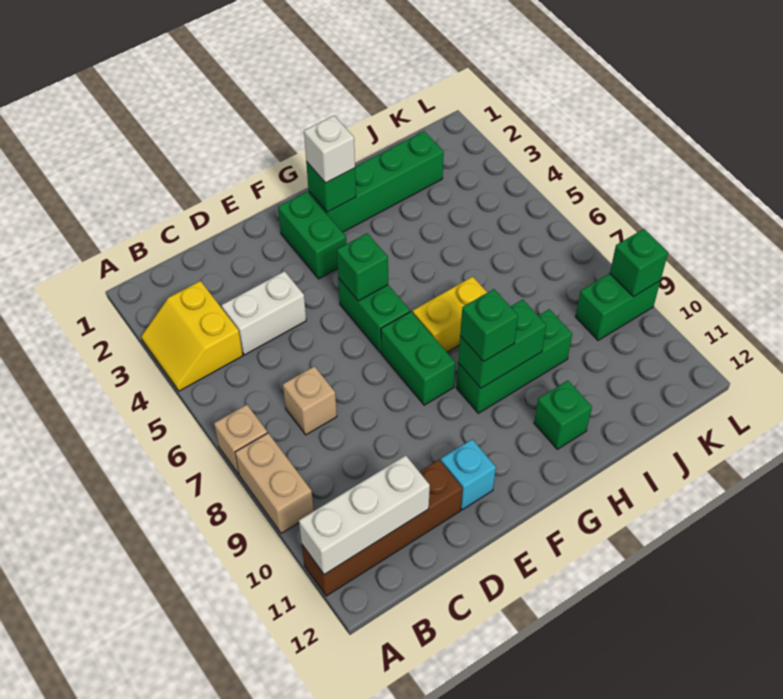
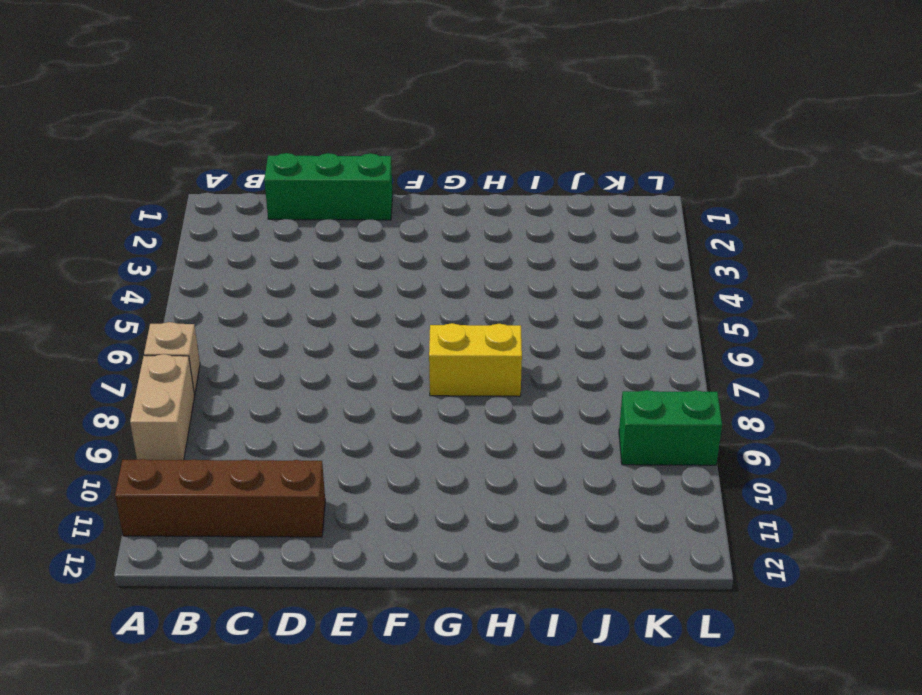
green 1x3 brick [264,153,393,220] -> green 1x3 brick moved to [456,309,572,413]
none -> yellow 2x2 slope [141,281,243,391]
none -> white 1x2 brick [222,271,306,355]
none -> tan 1x1 brick [283,366,337,435]

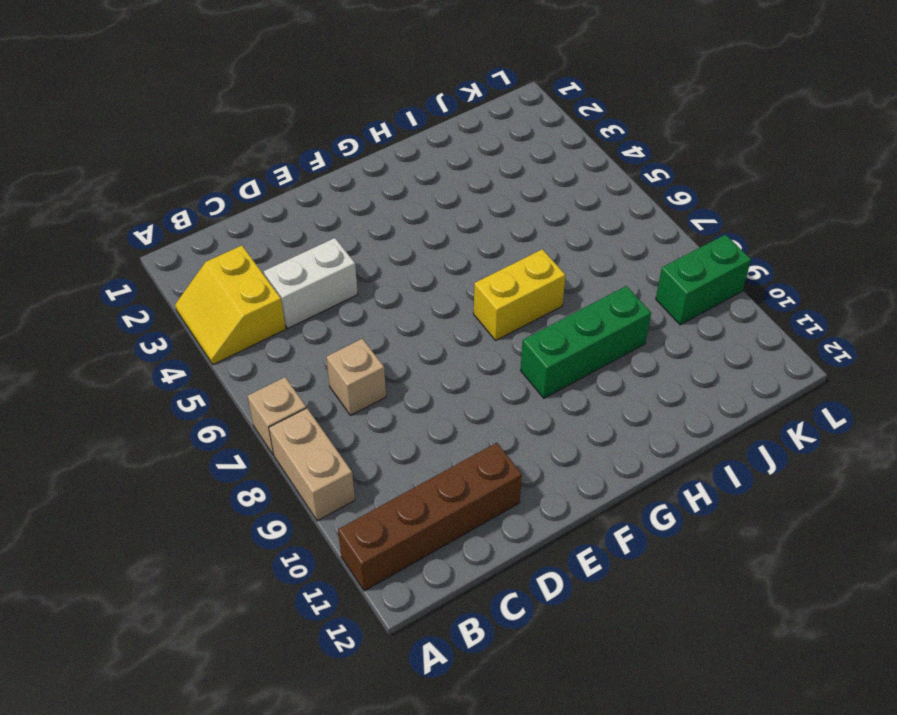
none -> cyan 1x1 brick [441,439,496,510]
none -> green 1x2 brick [278,192,346,279]
none -> green 1x2 brick [338,278,410,353]

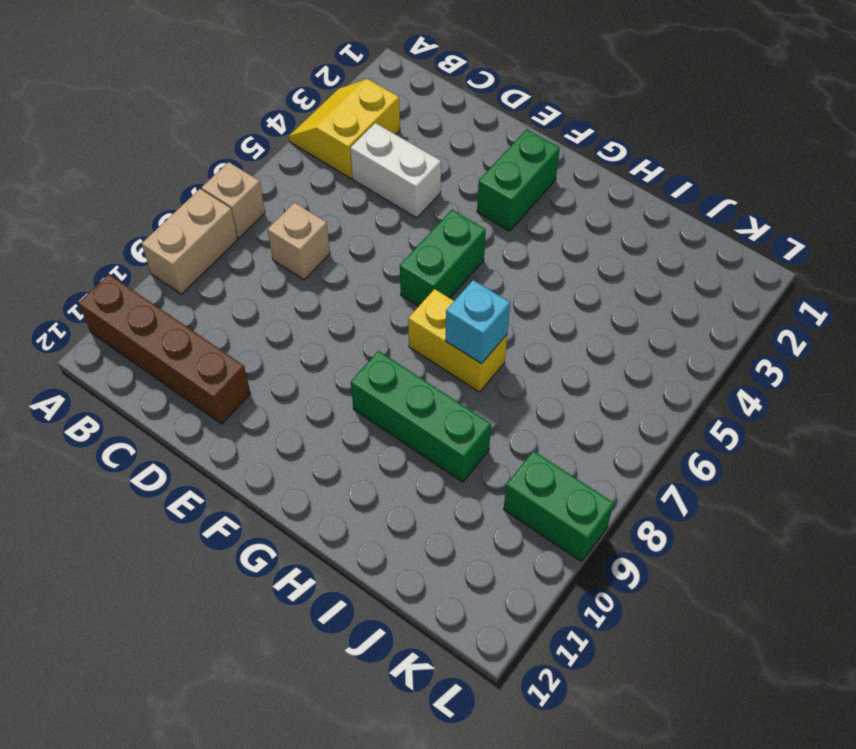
cyan 1x1 brick [445,280,510,364] -> cyan 1x1 brick moved to [441,439,496,510]
none -> green 1x2 brick [381,312,456,405]
none -> green 1x4 brick [309,131,444,232]
none -> green 1x1 brick [534,380,592,449]

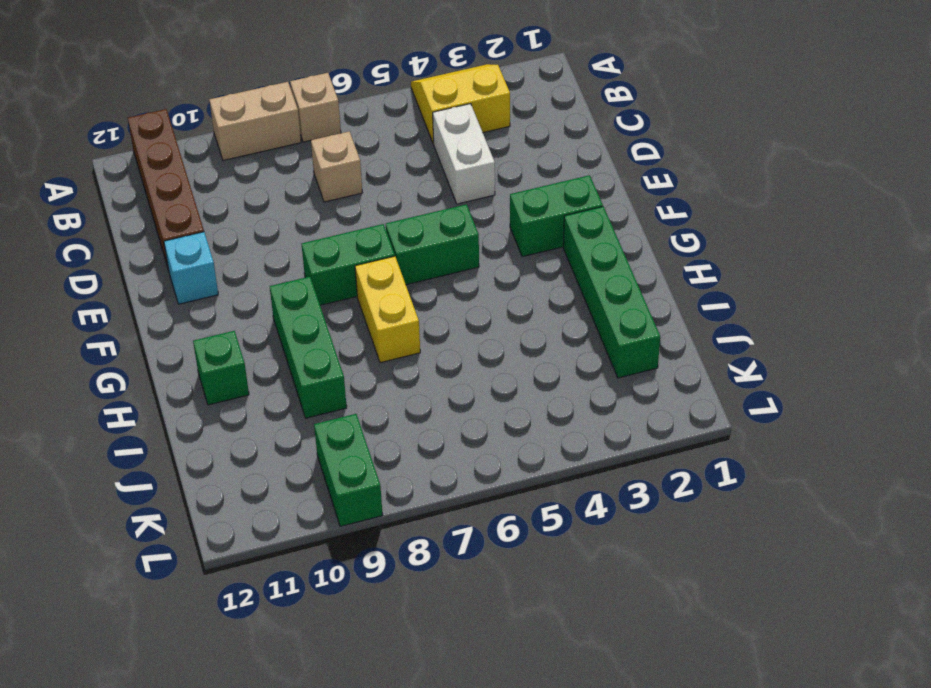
none -> white 1x3 brick [299,455,430,575]
none -> green 1x1 brick [337,233,388,301]
none -> green 1x1 brick [306,162,356,212]

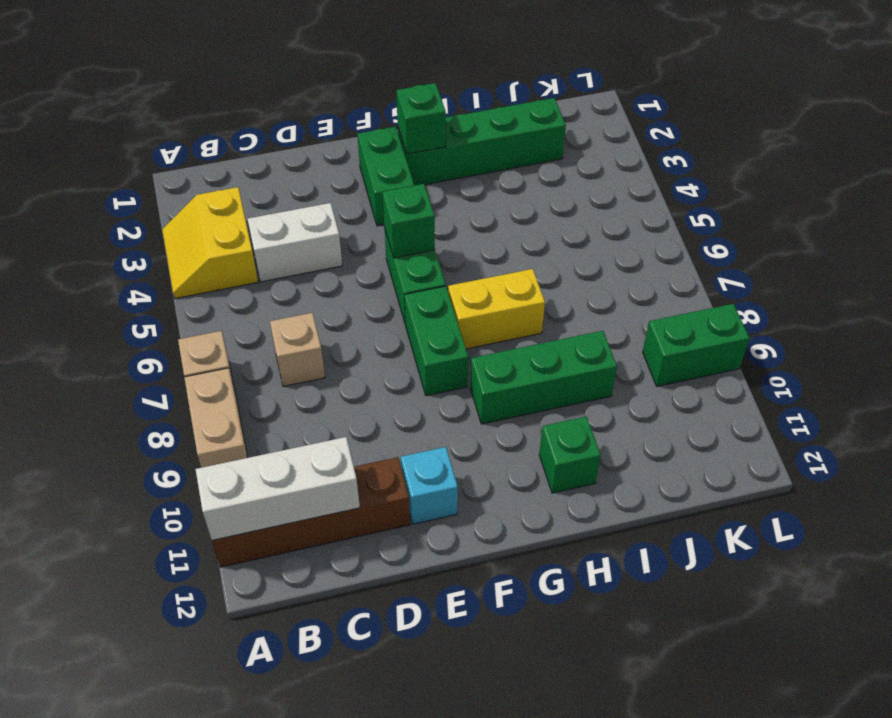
none -> green 1x2 brick [458,299,546,388]
none -> green 1x1 brick [610,229,668,297]
none -> white 1x1 brick [304,116,355,183]

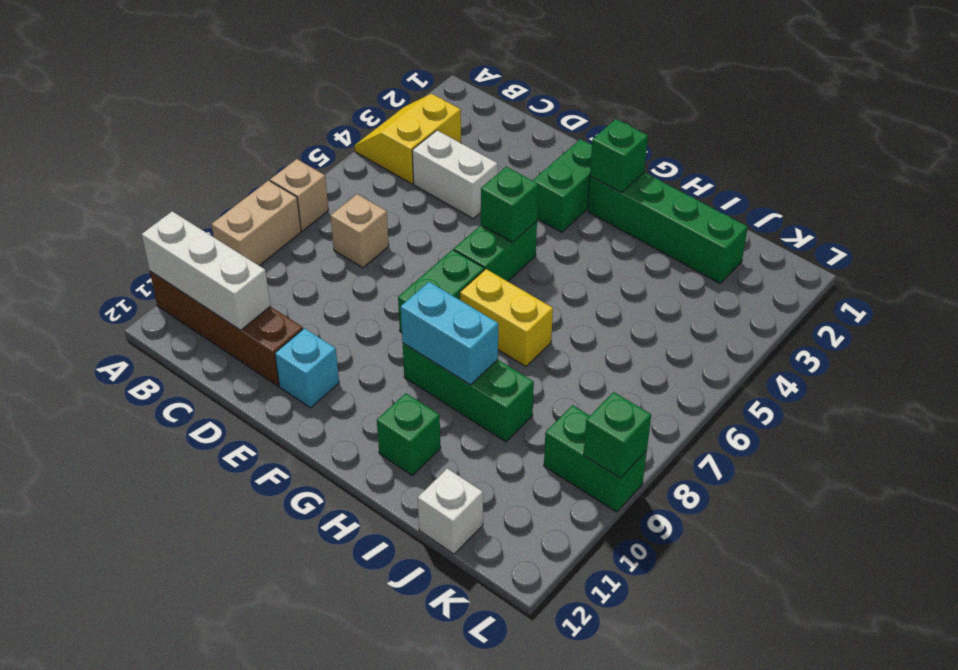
cyan 1x2 brick [401,282,498,385] -> green 1x2 brick [458,299,546,388]
white 1x1 brick [418,468,483,554] -> white 1x1 brick moved to [304,116,355,183]
none -> green 1x1 brick [460,289,518,362]

